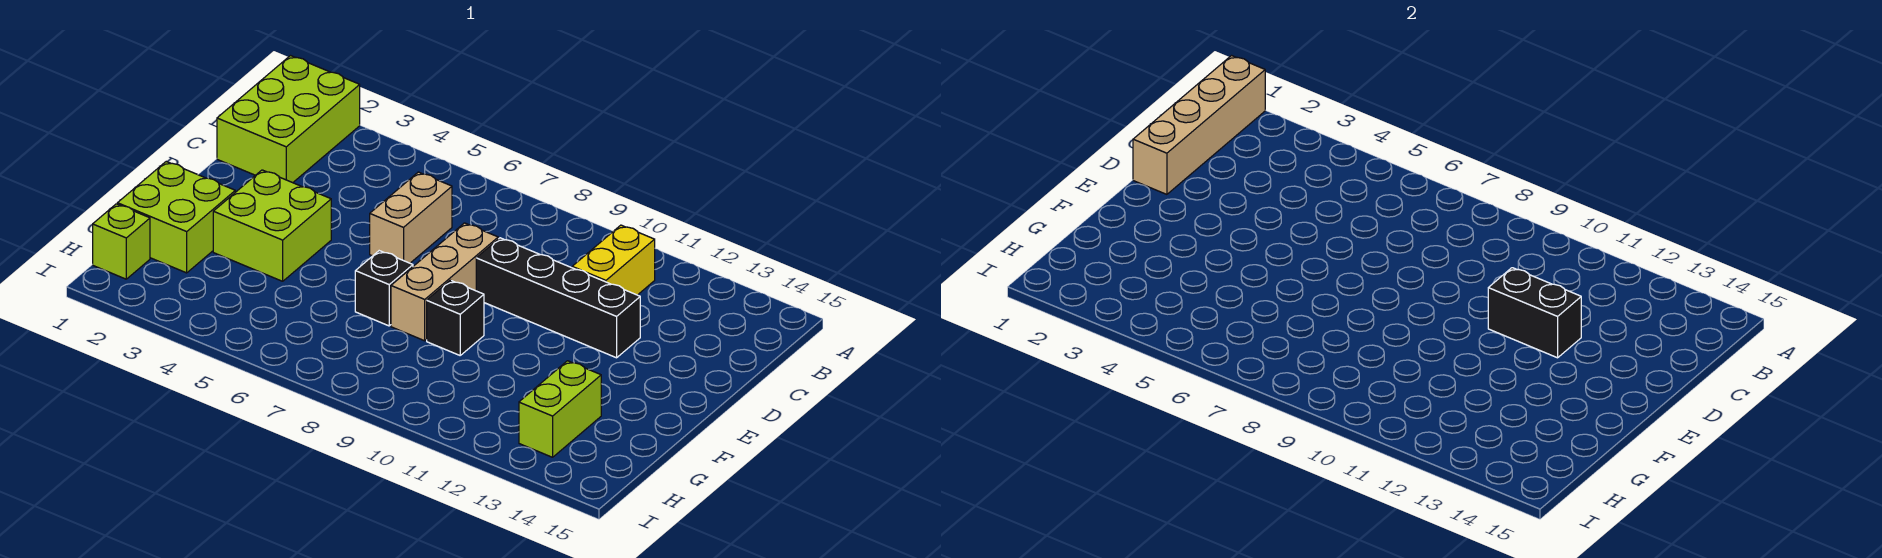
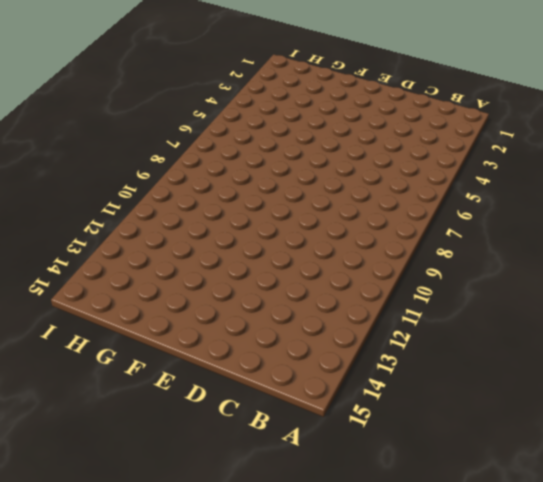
none -> lime 2x3 brick [217,56,360,183]
none -> yellow 1x2 brick [572,225,655,295]
none -> tan 1x2 brick [370,172,452,263]

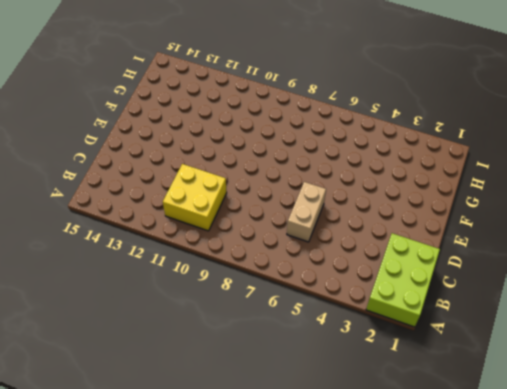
yellow 2x2 brick [163,164,227,231] -> yellow 1x2 brick [572,225,655,295]
none -> tan 1x3 brick [391,223,498,341]
none -> black 1x4 brick [476,238,640,358]
none -> lime 2x2 brick [213,170,331,281]

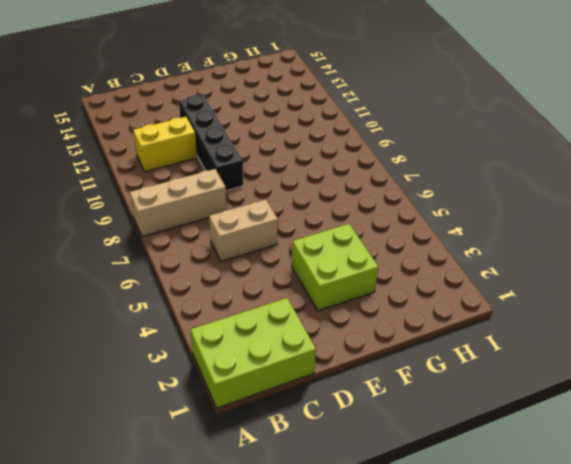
tan 1x3 brick [130,169,227,237] -> tan 1x3 brick moved to [391,223,498,341]
none -> lime 2x2 brick [117,162,235,273]
none -> black 1x1 brick [355,251,413,326]
none -> black 1x1 brick [427,280,484,355]

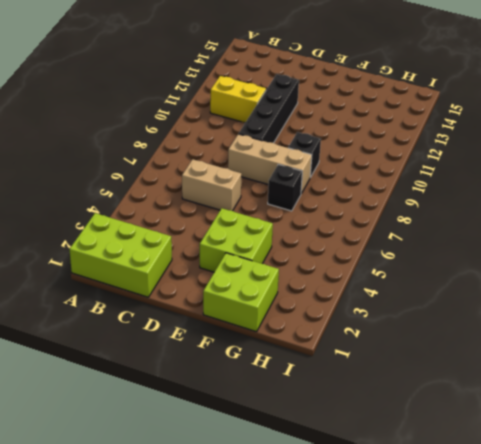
none -> lime 1x2 brick [519,361,601,457]
none -> lime 1x1 brick [93,204,150,279]
none -> tan 1x4 brick [1133,56,1265,194]

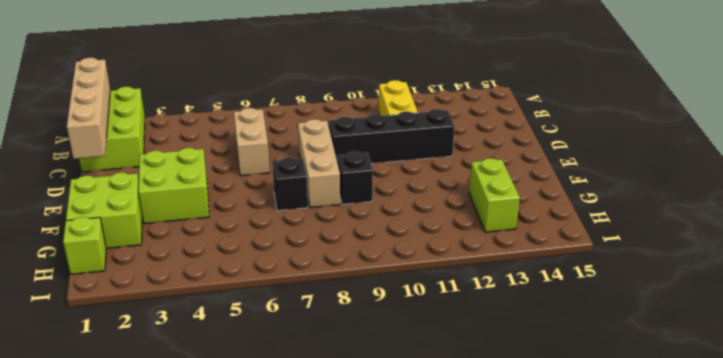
none -> black 1x2 brick [1488,268,1581,358]

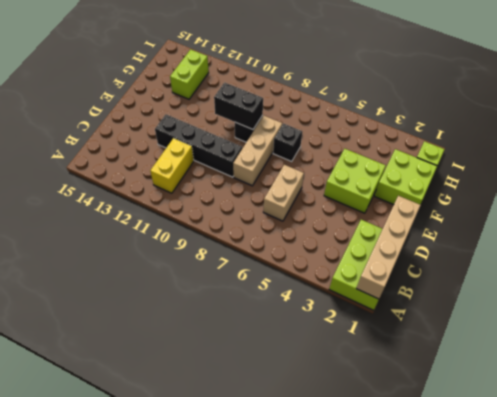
black 1x2 brick [214,83,263,130] -> black 1x2 brick moved to [1488,268,1581,358]

